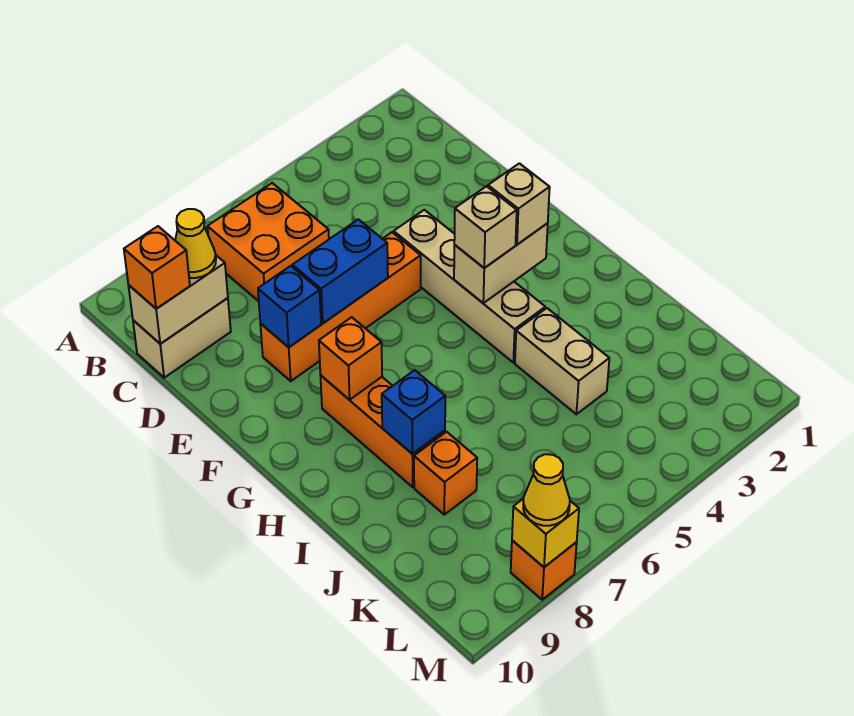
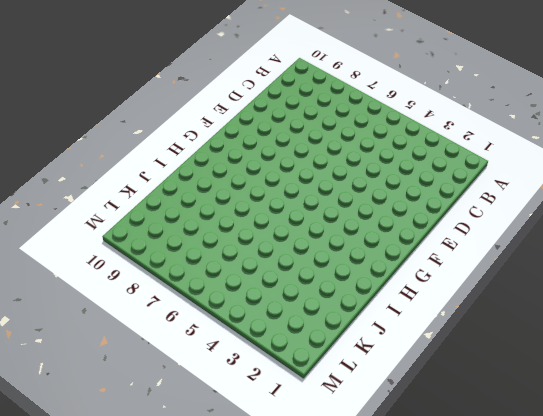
none -> orange 2x2 brick [207,183,329,301]
none -> tan 1x2 brick [133,298,231,378]
none -> tan 1x4 brick [394,210,545,363]

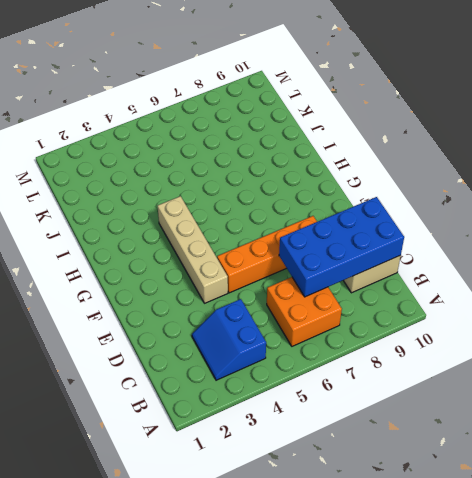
blue 2x2 slope [192,299,266,380] -> none
blue 2x4 brick [279,197,404,297] -> tan 1x2 brick [128,256,228,344]
none -> orange 1x3 brick [320,375,445,487]
none -> tan 1x2 brick [515,308,609,414]
none -> orange 1x1 brick [414,432,477,515]

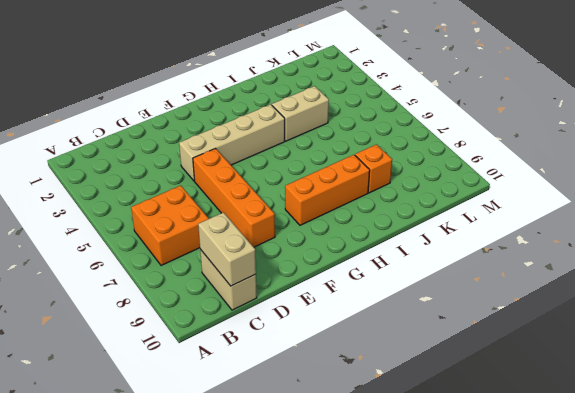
none -> orange 1x1 brick [511,540,577,600]
none -> blue 1x2 brick [292,219,388,323]
none -> blue 1x1 brick [258,266,321,347]

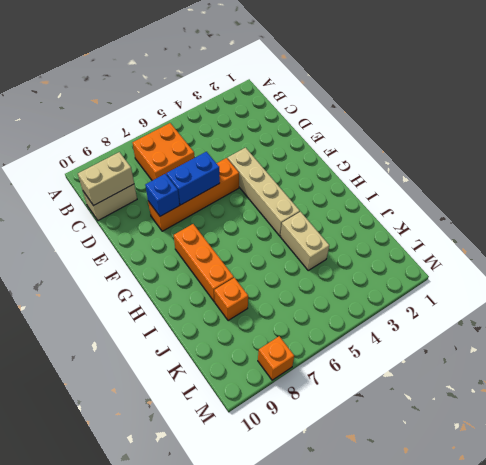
none -> tan 1x2 brick [454,223,548,303]
none -> orange 1x1 brick [319,317,382,400]
none -> blue 1x1 brick [382,370,445,454]

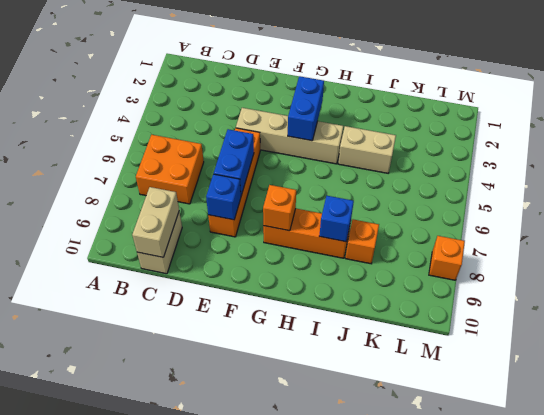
blue 1x2 brick [288,76,324,141] -> tan 1x2 brick [454,223,548,303]
none -> yellow 1x1 brick [512,499,579,567]
none -> yellow 1x1 cone [175,209,216,278]
none -> orange 1x1 brick [124,226,190,309]

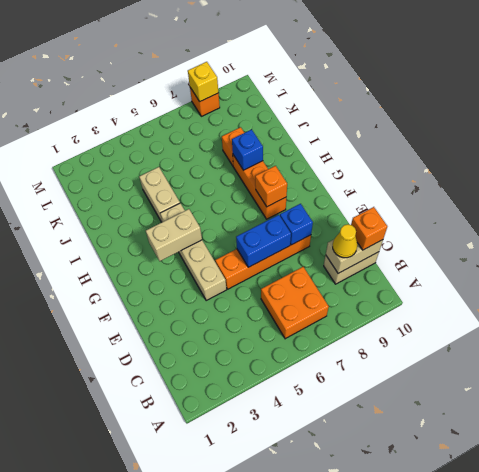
none -> tan 1x1 brick [488,163,550,245]
none -> tan 1x1 brick [454,186,517,268]
none -> yellow 1x1 cone [523,454,570,526]

